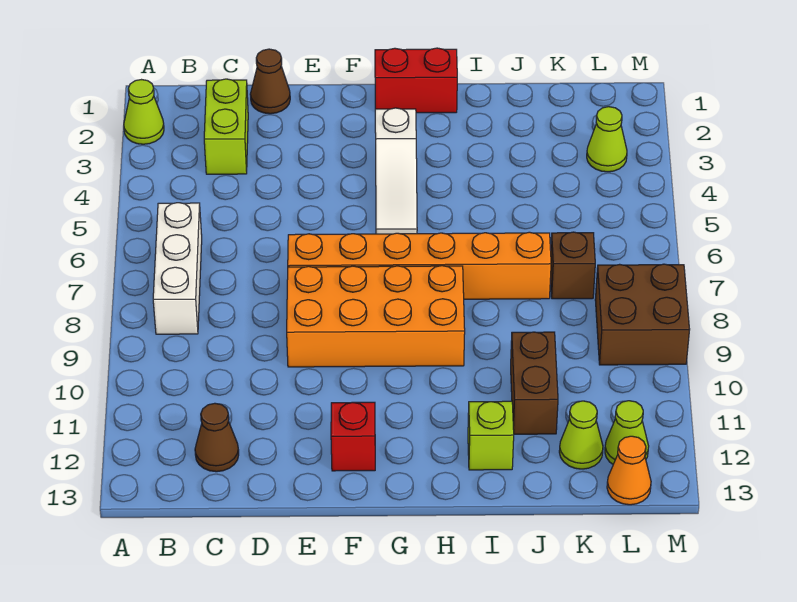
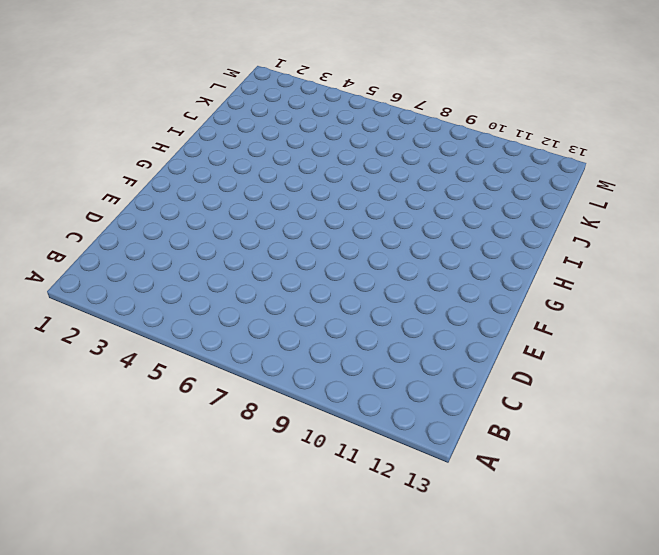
none -> lime 1x1 cone [124,80,164,144]
none -> white 1x3 brick [153,203,202,334]
none -> lime 1x2 brick [204,79,248,174]

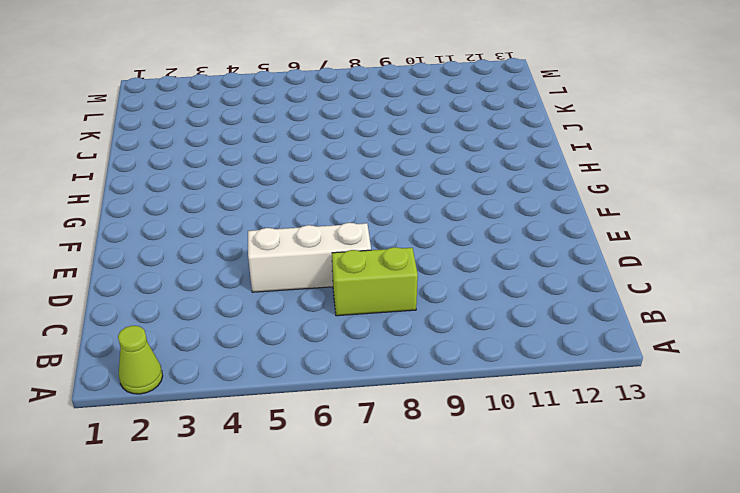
lime 1x2 brick [332,247,418,316] -> lime 1x2 brick moved to [204,79,248,174]
white 1x3 brick [248,223,371,292] -> white 1x3 brick moved to [153,203,202,334]
none -> brown 1x1 cone [195,403,239,472]
none -> brown 1x1 cone [250,49,290,114]
none -> orange 1x6 brick [288,232,551,299]

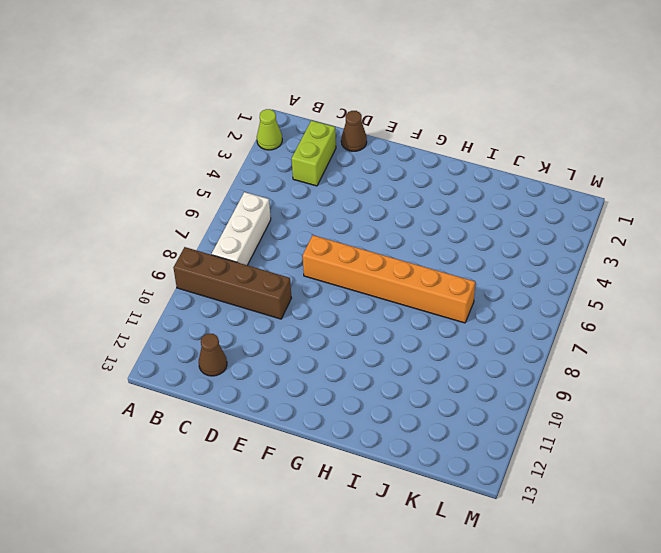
brown 1x4 brick [173,247,291,319] -> none
none -> orange 2x4 brick [287,266,465,367]
none -> red 1x1 brick [331,402,375,471]
none -> red 1x2 brick [375,48,457,113]

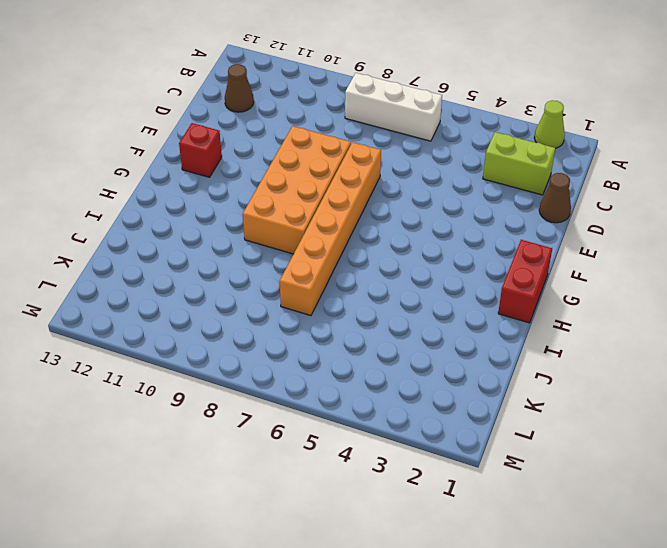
none -> white 1x3 slope [375,108,417,234]
none -> lime 1x1 brick [468,401,514,470]
none -> brown 1x2 brick [511,332,558,434]

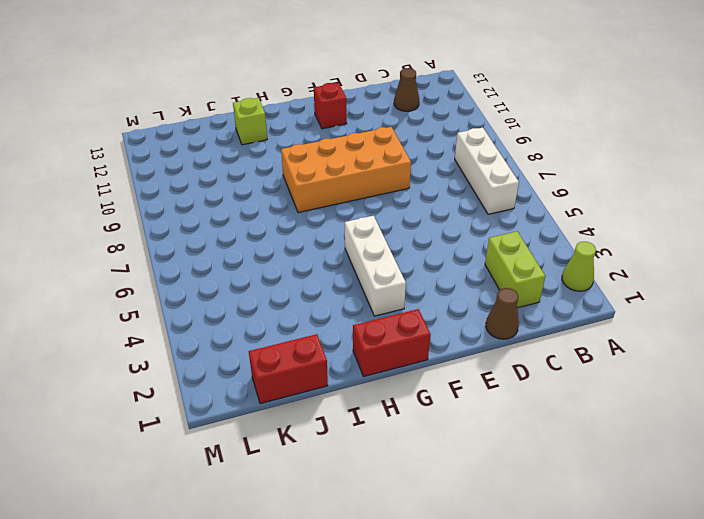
white 1x3 brick [345,216,406,316] -> white 1x3 slope [375,108,417,234]
red 1x2 brick [249,334,328,404] -> none
none -> orange 1x6 brick [288,232,551,299]
none -> brown 1x2 brick [511,332,558,434]
none -> brown 1x1 brick [551,232,595,299]

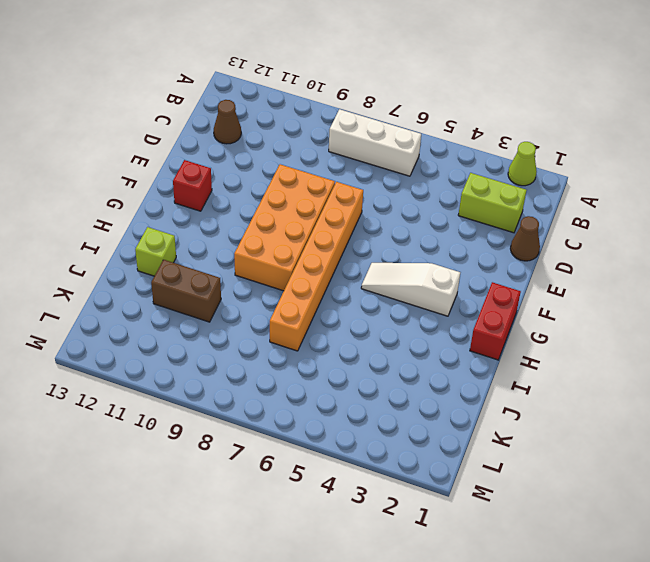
none -> brown 1x1 brick [551,232,595,299]
none -> lime 1x1 cone [559,401,603,469]
none -> lime 1x1 cone [587,107,627,172]

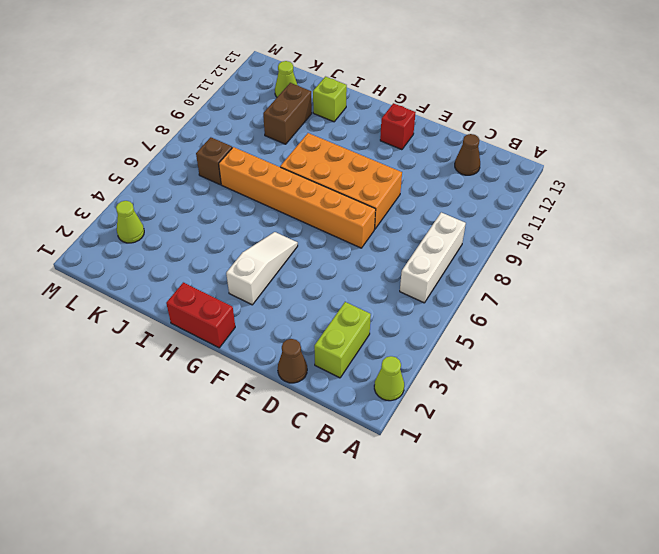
none -> brown 2x2 brick [595,264,690,365]
none -> lime 1x1 cone [605,401,649,464]
none -> orange 1x1 cone [607,436,651,505]

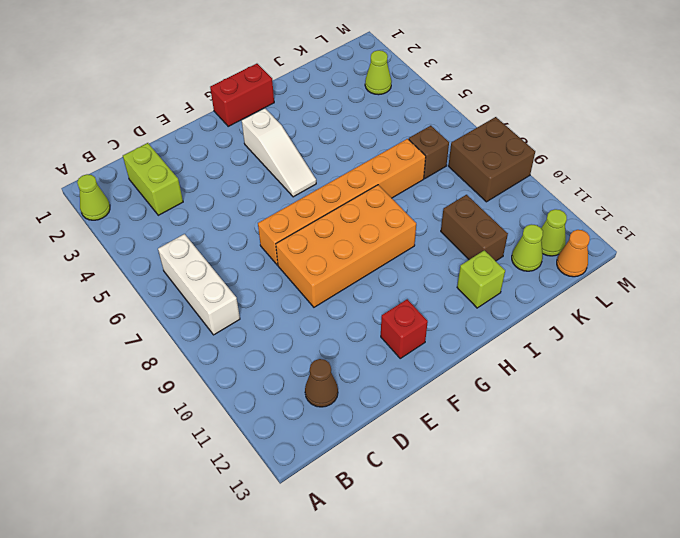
none -> brown 1x1 cone [250,49,290,114]

